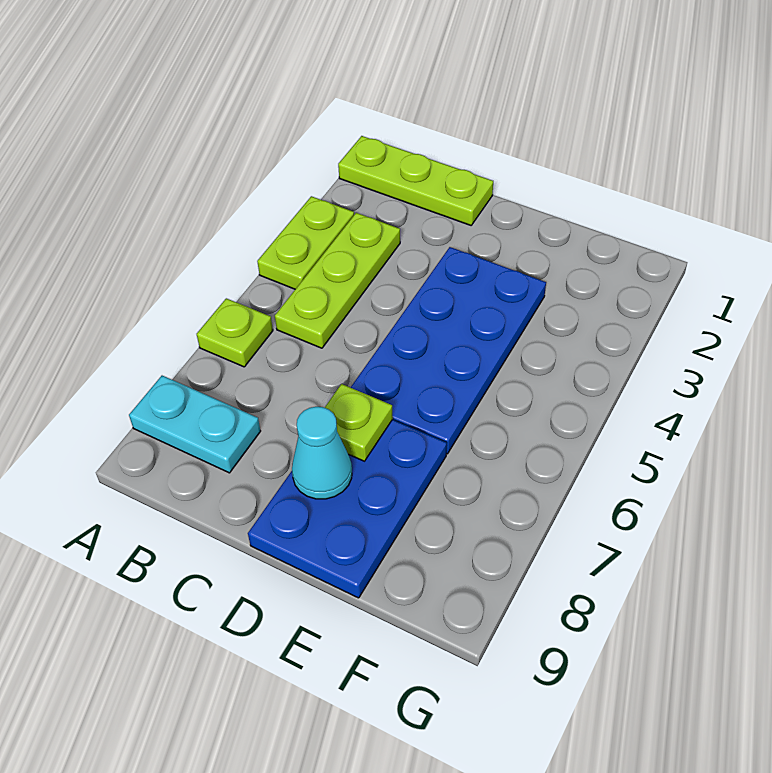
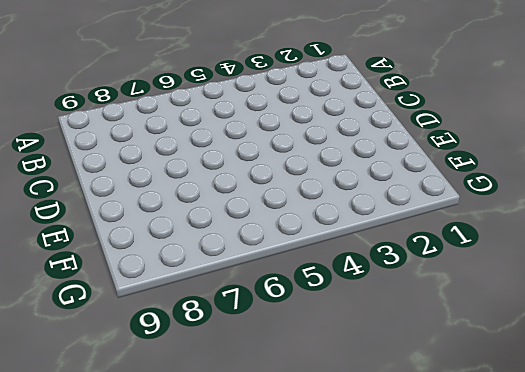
none -> lime 1x3 plate [338,136,493,225]
none -> lime 1x2 plate [257,196,354,289]

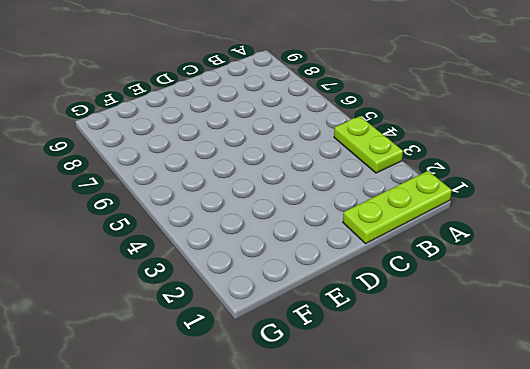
none -> lime 1x1 plate [197,298,273,367]
none -> cyan 1x2 plate [129,376,261,473]

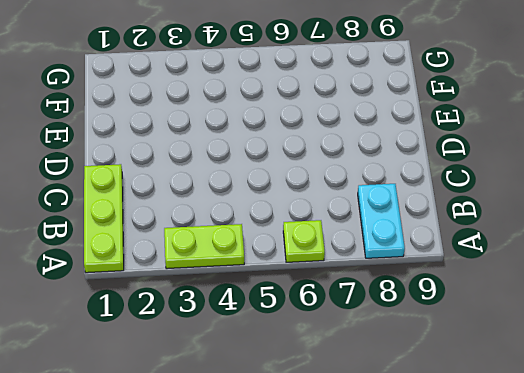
none -> lime 1x3 plate [275,213,400,348]
none -> blue 2x4 plate [350,247,546,454]

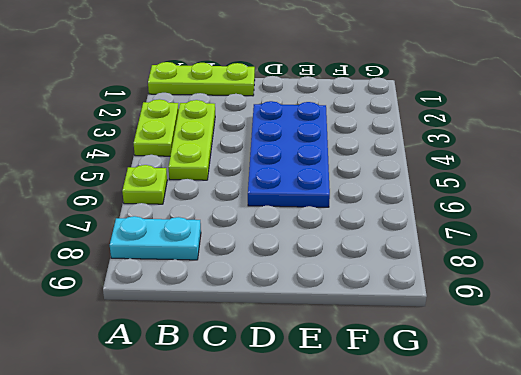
none -> blue 2x3 plate [248,420,447,598]
none -> lime 1x1 plate [325,384,393,461]

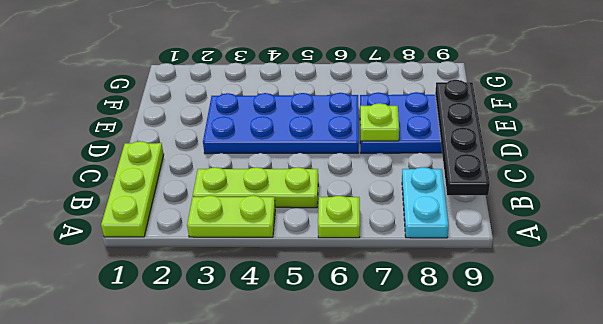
black 1x4 plate [435,80,490,195] -> none
none -> cyan 1x1 cone [292,407,352,499]

